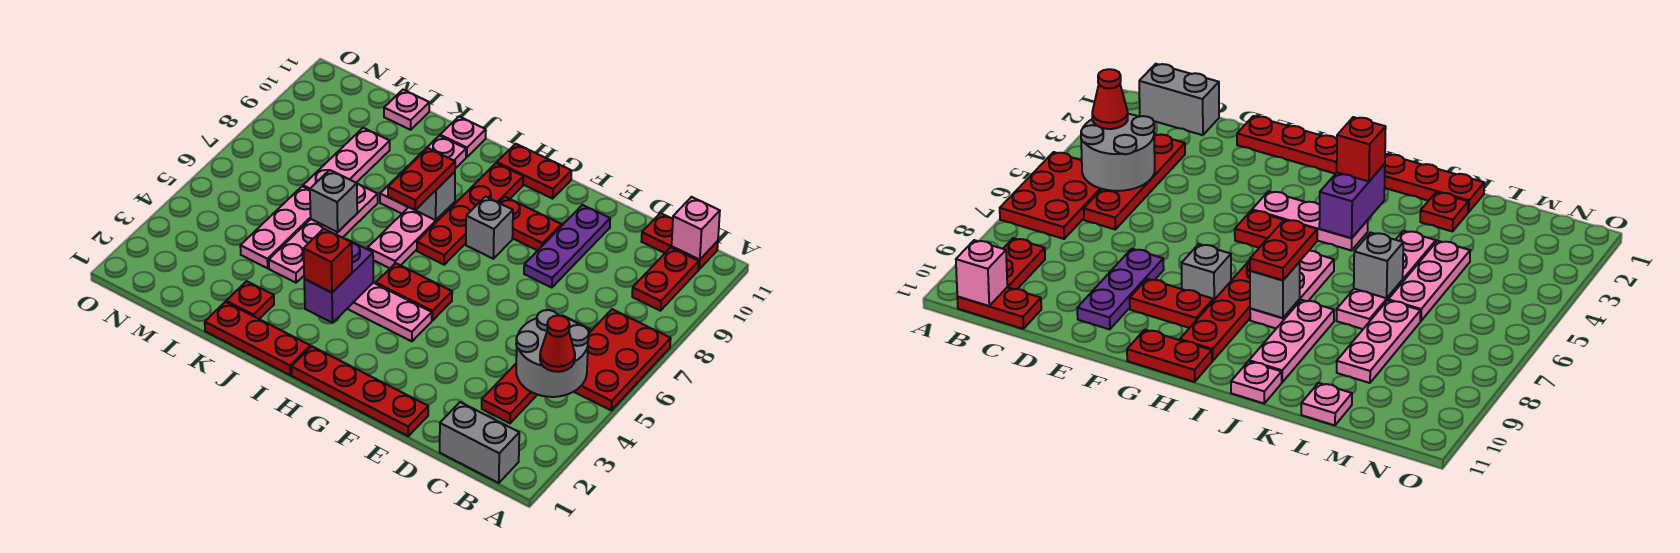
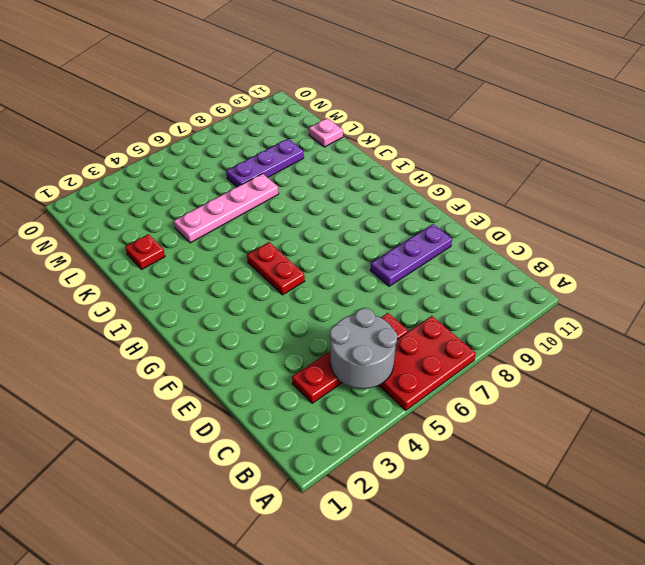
purple 1x3 plate [226,139,304,187] -> pink 1x3 plate [303,128,390,190]
none -> grey 1x2 brick [440,402,519,483]
none -> red 1x2 plate [632,247,699,311]
none -> red 1x2 plate [641,213,718,269]
none -> red 1x4 plate [291,346,428,436]

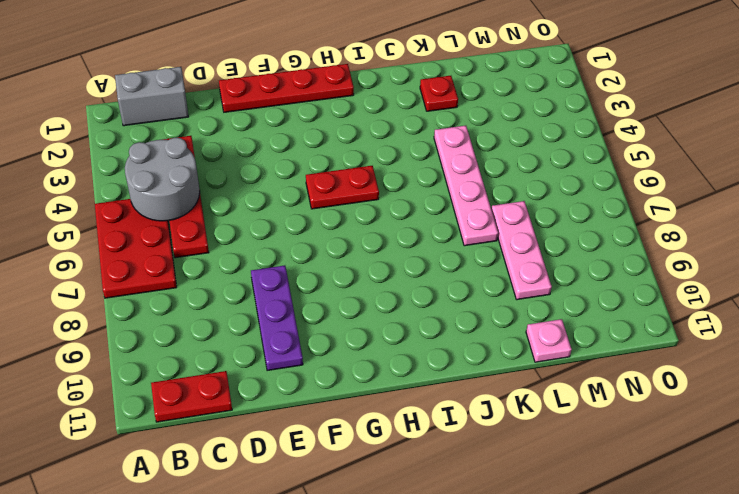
none -> red 1x2 plate [632,247,699,311]
none -> red 1x2 plate [499,197,561,251]
none -> pink 1x3 plate [347,283,432,341]
none -> grey 1x1 brick [466,197,513,259]

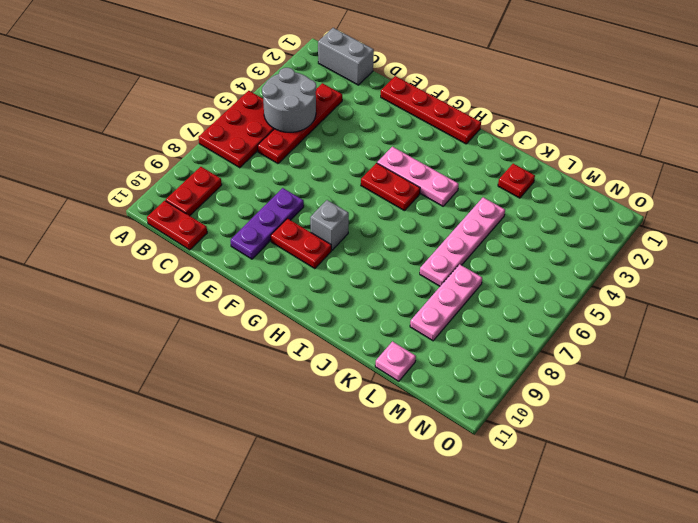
none -> red 1x2 plate [497,144,571,199]
none -> red 1x4 plate [417,163,523,265]
none -> red 1x3 plate [205,302,310,375]
none -> pink 1x3 plate [368,202,455,268]

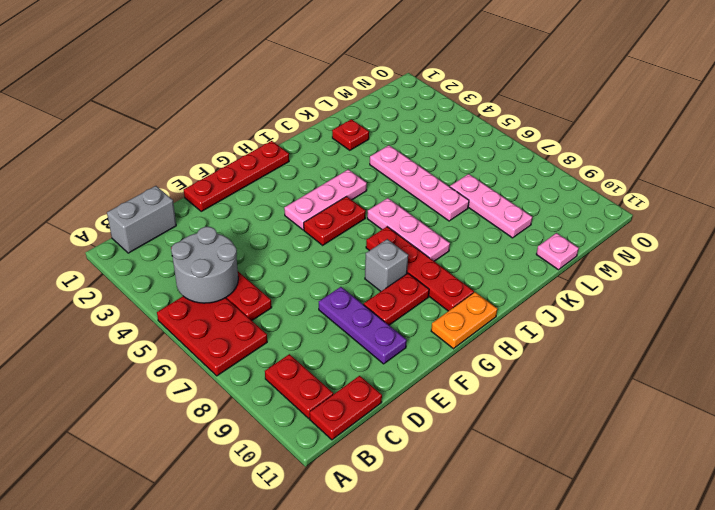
orange 1x2 plate [431,292,497,349] -> red 1x2 plate [497,144,571,199]
none -> red 1x3 plate [205,302,310,375]
none -> pink 1x3 plate [380,136,466,214]
none -> pink 1x1 plate [440,117,486,157]
none -> pink 1x3 plate [240,186,311,268]

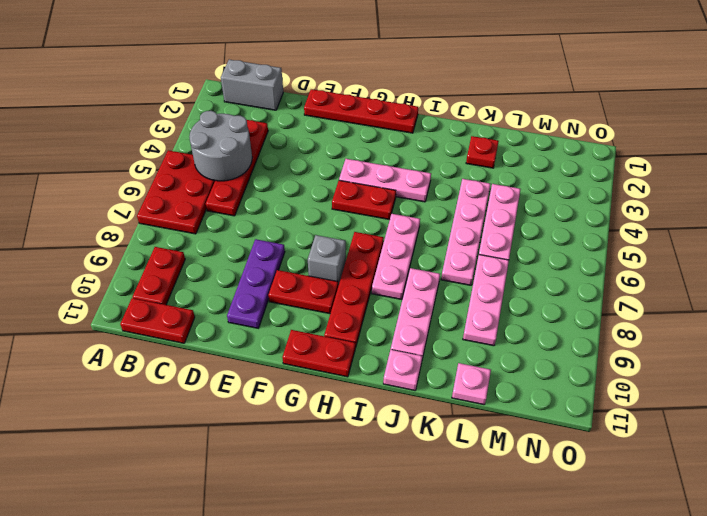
none -> red 1x3 plate [205,302,310,375]
none -> pink 1x1 brick [672,197,720,260]
none -> purple 1x2 brick [304,239,373,323]
none -> grey 1x1 brick [416,172,455,220]

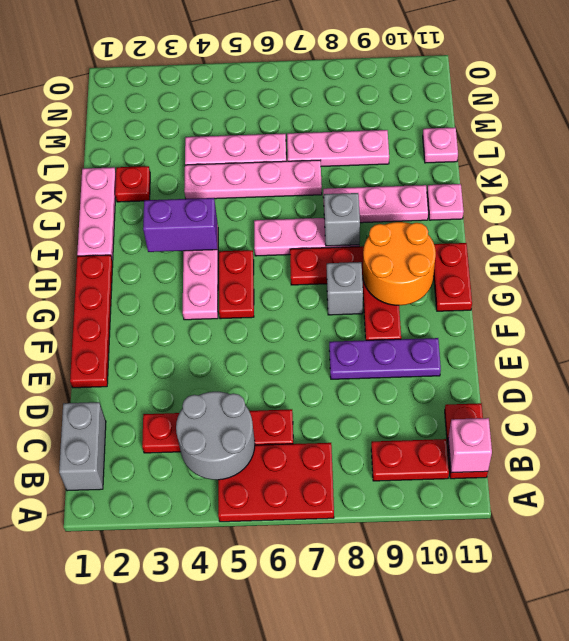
orange 2x2 round brick [363,222,436,305] -> none
pink 1x3 plate [77,167,116,260] -> red 1x3 plate [205,302,310,375]
none -> grey 1x1 brick [310,170,357,232]
none -> red 1x1 cone [540,316,575,372]
none -> red 1x1 brick [304,229,352,293]
none -> red 1x2 plate [388,148,455,210]

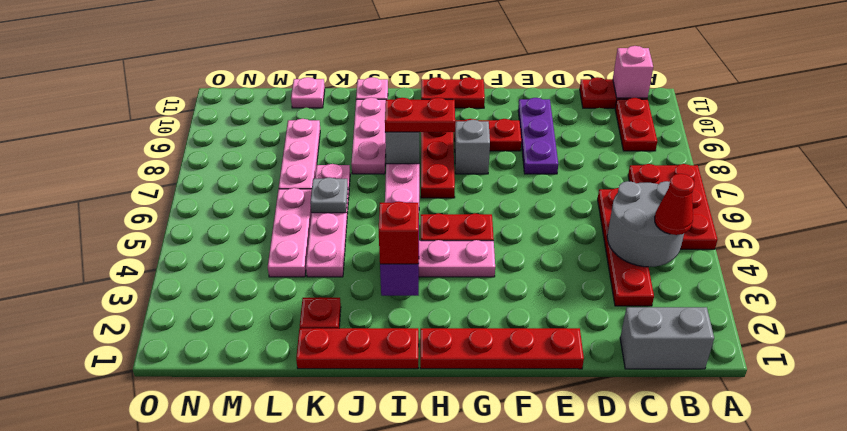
red 1x2 plate [385,98,455,132] -> red 1x2 plate turned to [388,148,455,210]
grey 1x1 plate [310,177,348,213] -> grey 1x1 brick [310,170,357,232]

